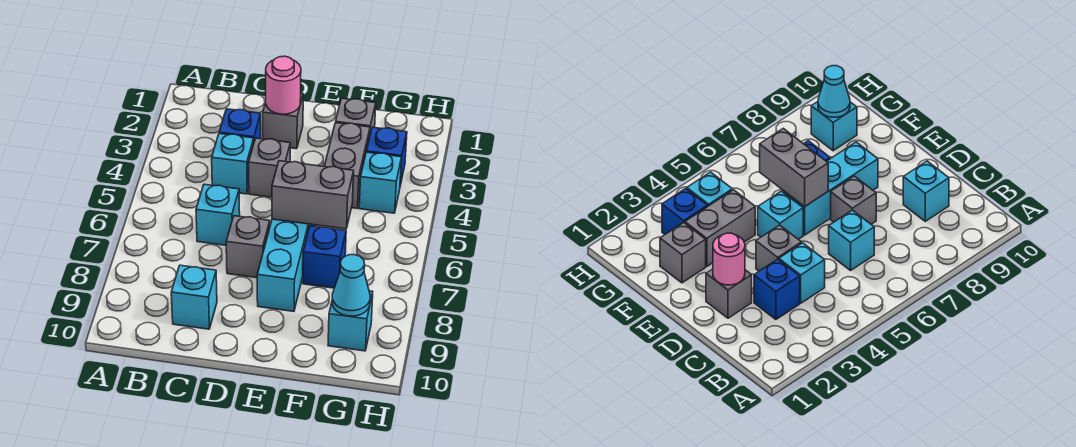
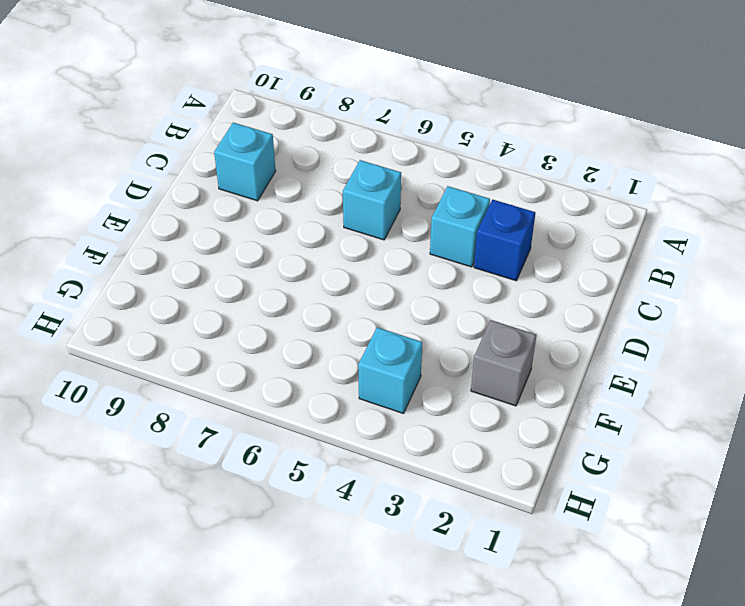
none -> grey 1x1 brick [263,93,303,149]
none -> grey 1x1 brick [249,138,290,197]
none -> grey 1x1 brick [226,216,270,278]

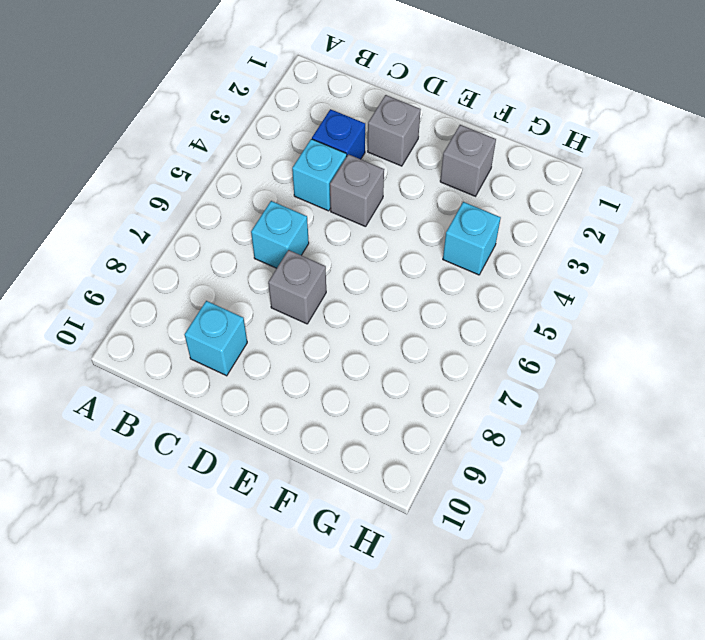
none -> cyan 1x1 brick [758,191,803,239]
none -> cyan 1x3 brick [257,219,314,311]
none -> grey 1x2 brick [324,123,370,208]

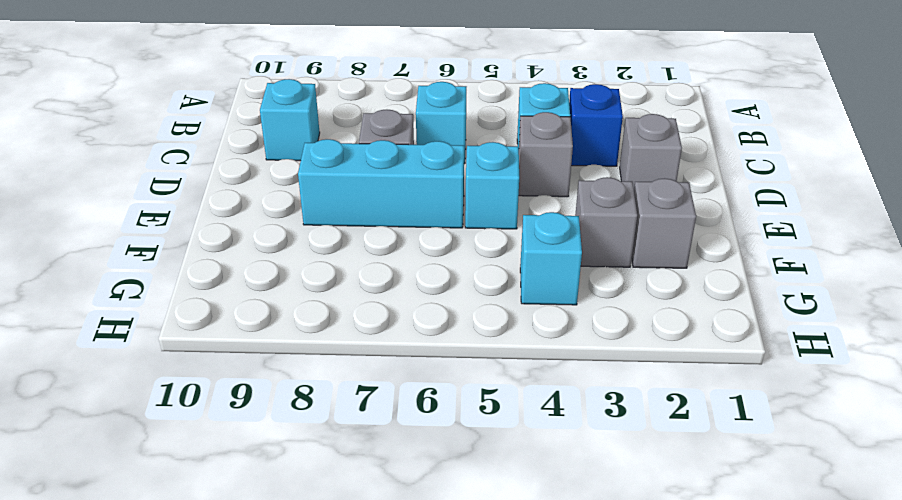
grey 1x1 brick [575,177,637,267] -> grey 1x2 brick [324,123,370,208]
none -> blue 1x1 brick [303,226,346,288]
none -> blue 1x1 brick [366,127,407,185]
none -> cyan 1x1 brick [328,291,373,351]

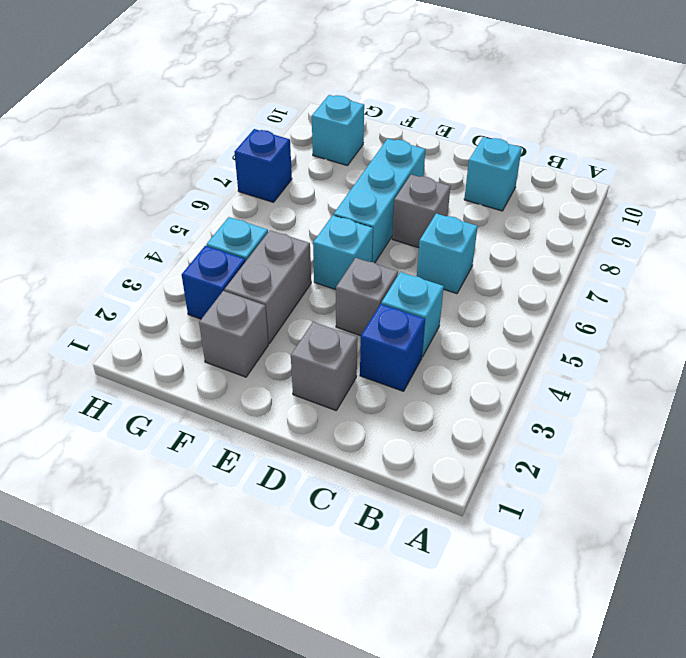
blue 1x1 brick [235,129,292,202] -> blue 1x1 brick moved to [303,226,346,288]
none -> pink 1x1 round brick [266,56,301,114]
none -> grey 1x2 brick [272,161,354,229]
none -> cyan 1x1 cone [332,255,370,316]

